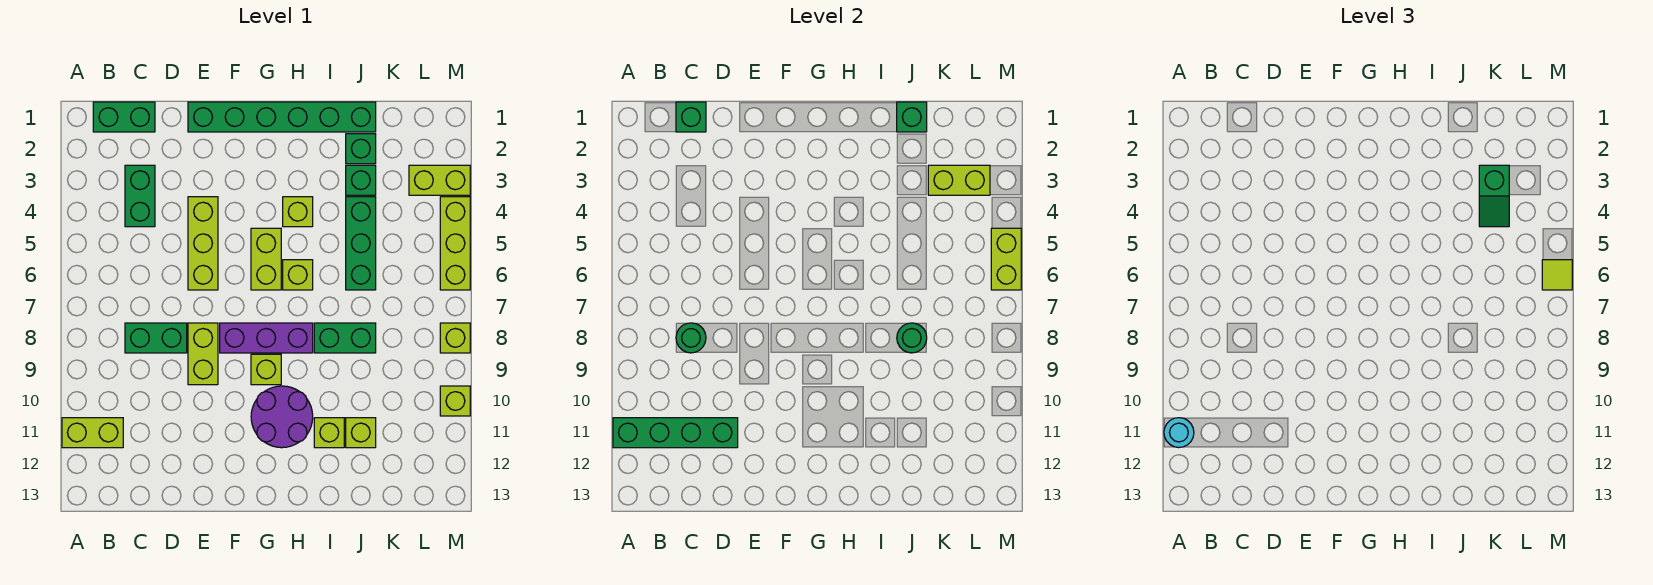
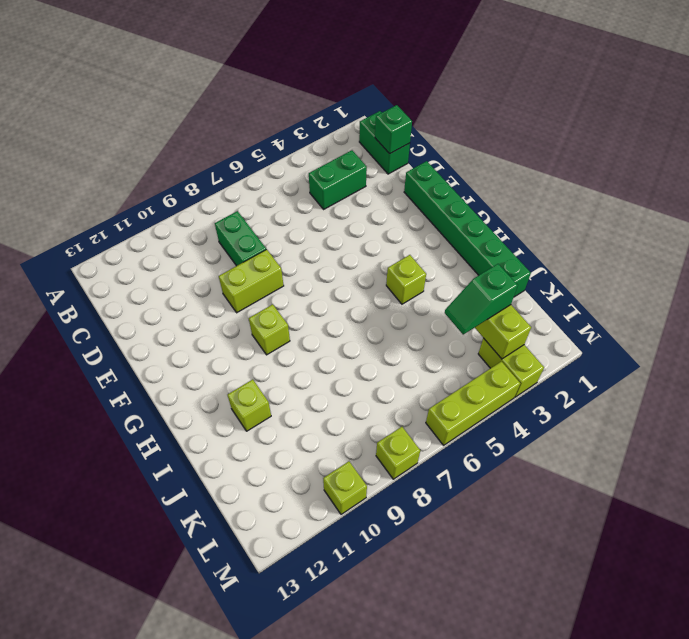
none -> lime 1x2 brick [62,418,123,448]
none -> lime 1x3 brick [188,197,218,290]
none -> purple 1x3 brick [220,323,313,353]
none -> lime 1x2 brick [251,228,281,290]

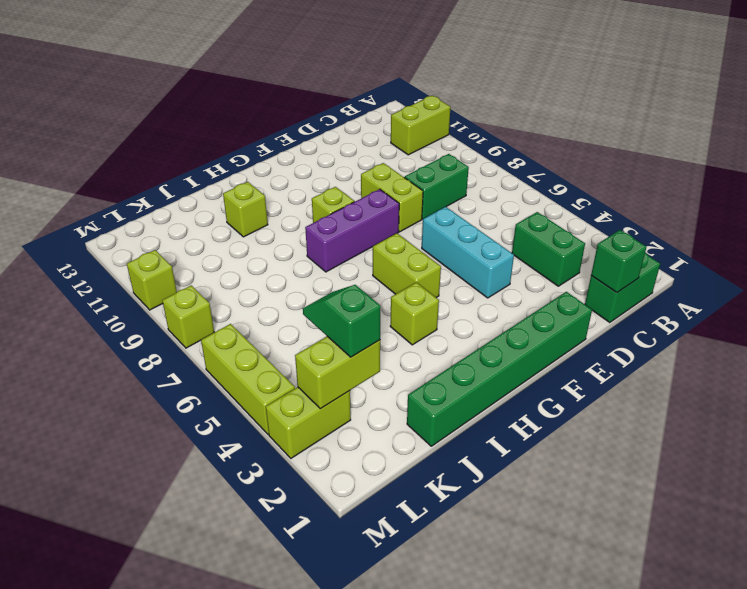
cyan 1x3 brick [422,207,514,298] -> lime 1x3 brick [188,197,218,290]
none -> purple 2x2 round brick [251,386,313,448]
none -> lime 1x1 brick [283,260,313,290]
none -> green 1x2 brick [314,323,376,353]
none -> green 1x1 brick [346,134,376,164]

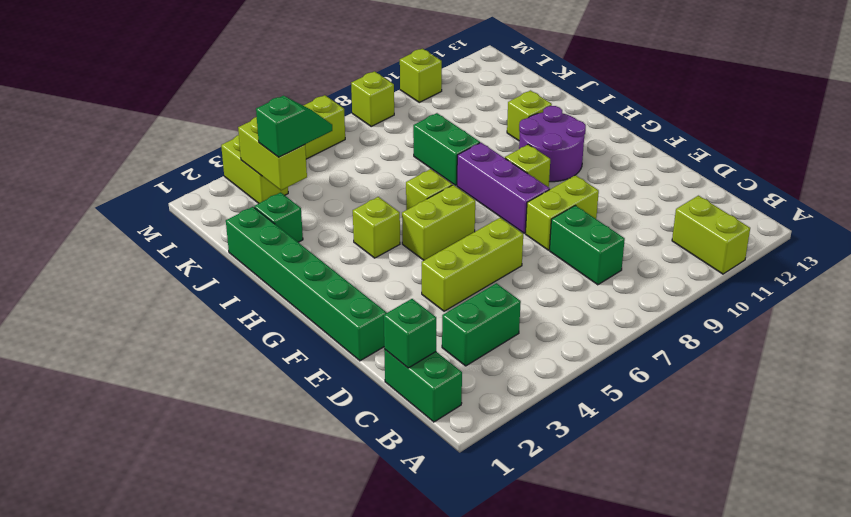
none -> green 1x1 brick [346,165,376,195]
none -> green 1x3 brick [346,197,376,290]
none -> lime 1x1 brick [346,418,376,448]
none -> green 1x4 brick [613,418,738,448]

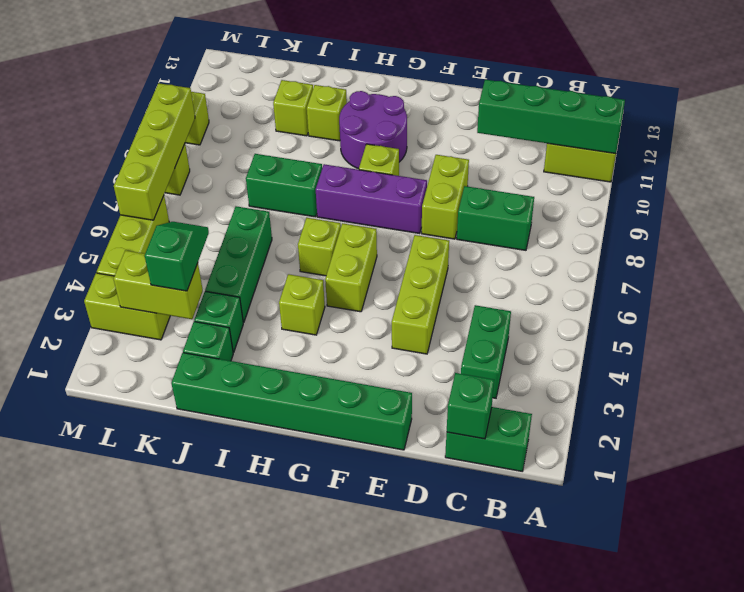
lime 1x4 brick [114,83,195,220] -> lime 1x2 brick [991,228,1021,290]
none -> green 1x1 round brick [676,323,706,353]
none -> green 1x1 brick [897,102,927,132]
none -> green 1x1 round brick [897,323,927,353]
none -> cyan 1x1 round brick [1164,418,1194,448]

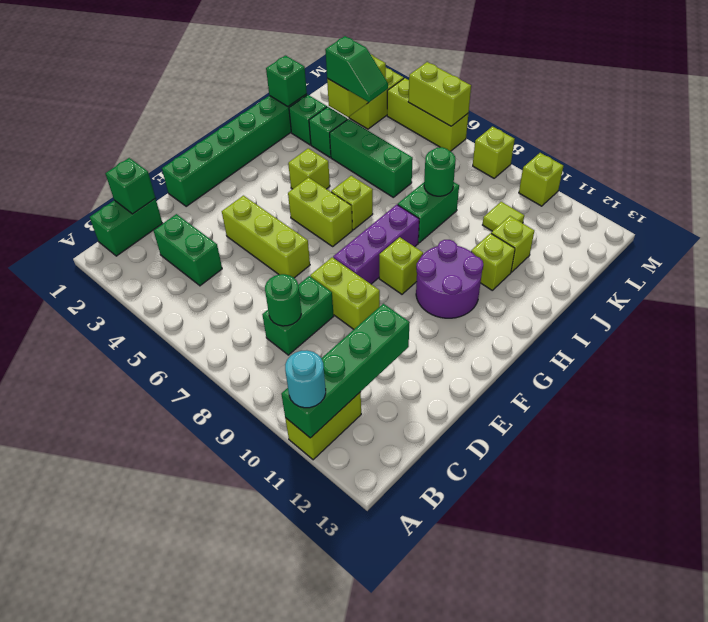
lime 1x1 tile [483,202,524,231] -> lime 1x1 tile moved to [1542,260,1572,290]

